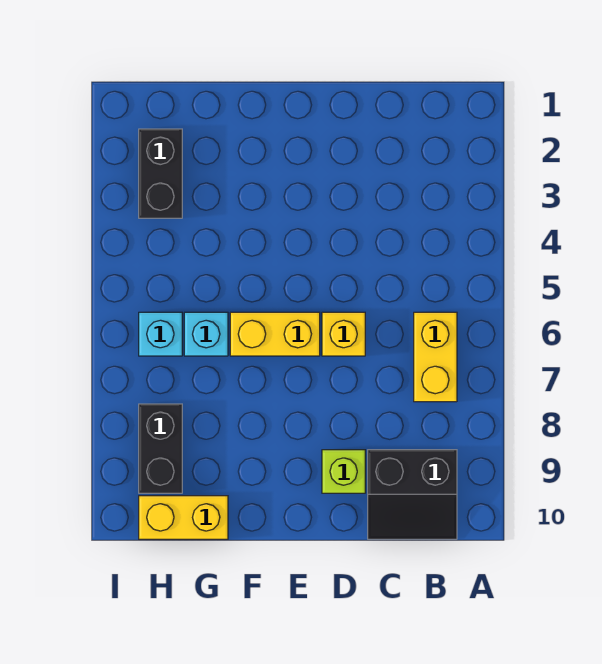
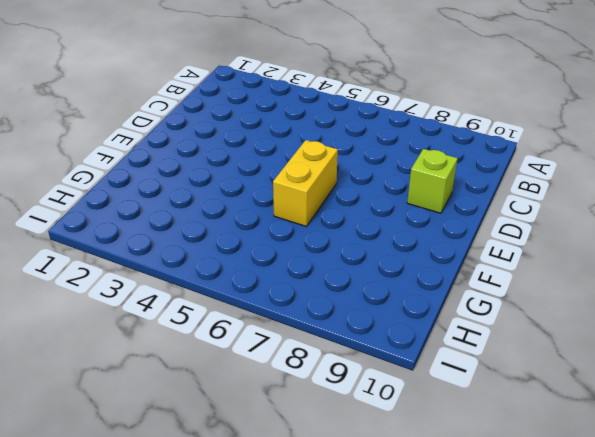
none -> yellow 1x2 brick [414,312,457,402]
none -> black 2x2 slope [368,450,457,539]

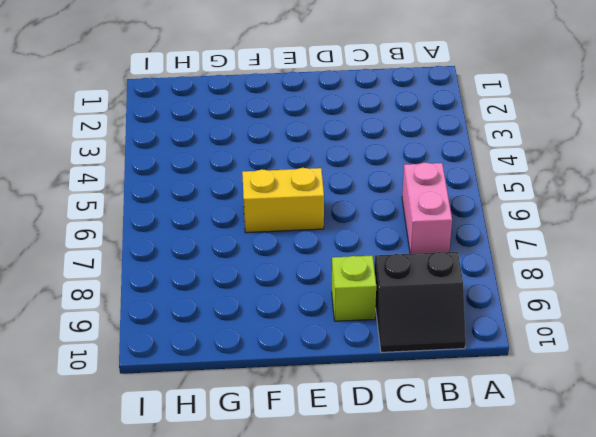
pink 1x2 brick [402,162,452,254] -> yellow 1x2 brick [414,312,457,402]
none -> yellow 1x1 brick [322,312,365,356]
none -> cyan 1x1 brick [184,312,228,356]

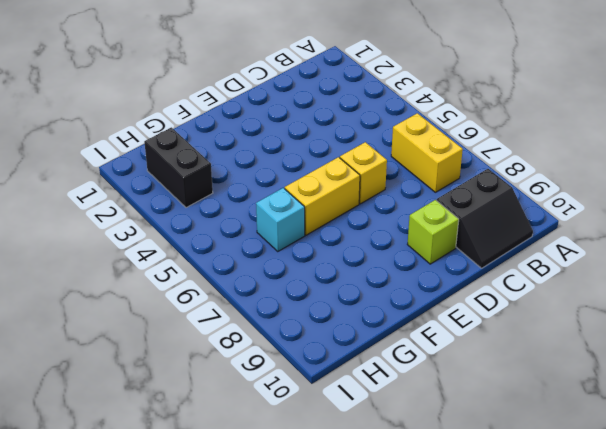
none -> yellow 1x2 brick [139,496,228,539]
none -> cyan 1x1 brick [139,312,182,356]

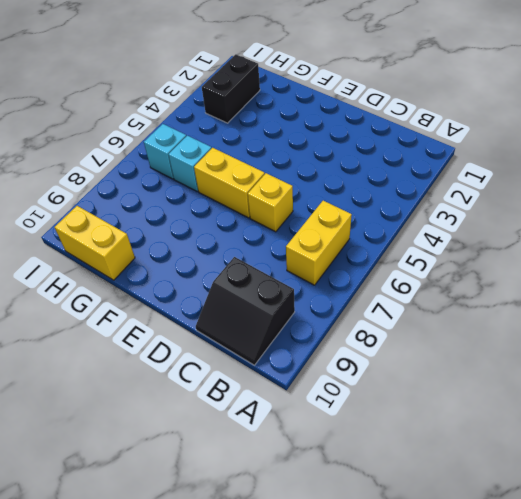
none -> lime 1x1 brick [322,450,365,493]
none -> black 1x2 brick [139,404,182,493]

